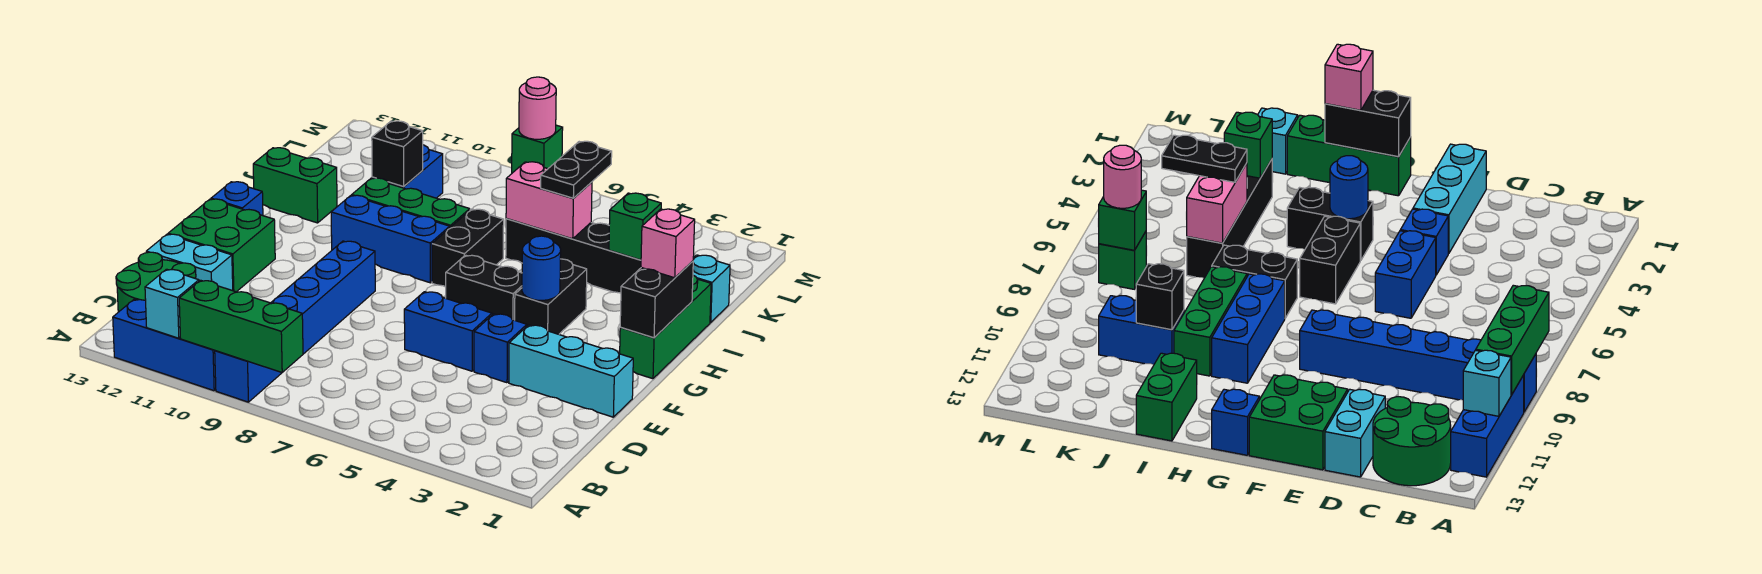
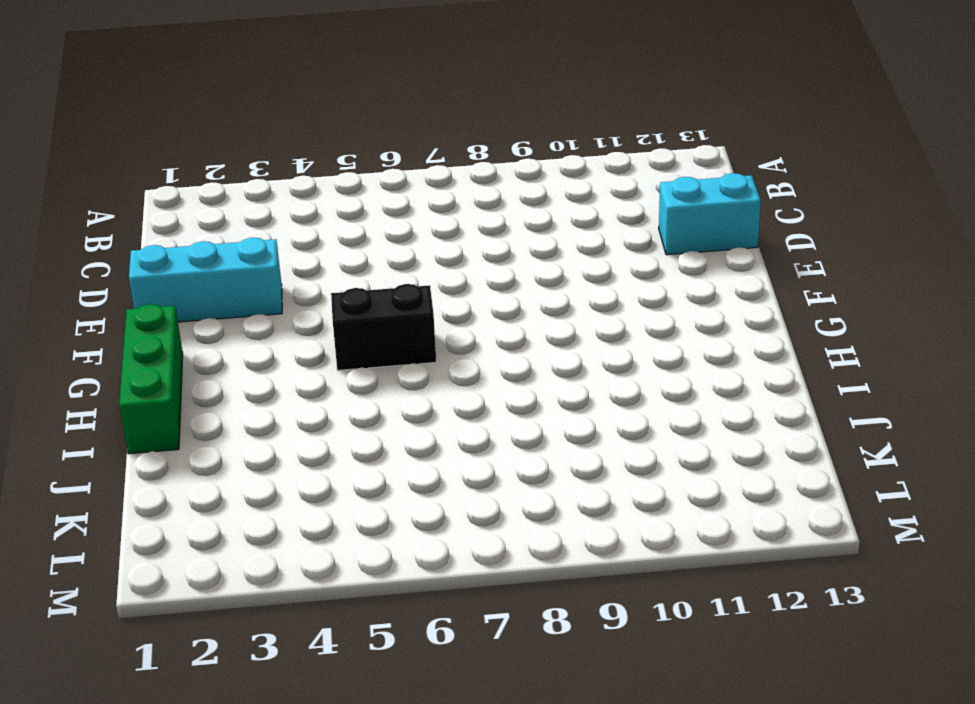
none -> blue 1x6 brick [215,241,375,402]
none -> blue 1x3 brick [113,299,216,391]
none -> green 2x2 round brick [116,252,196,312]
none -> blue 1x1 brick [474,314,527,383]

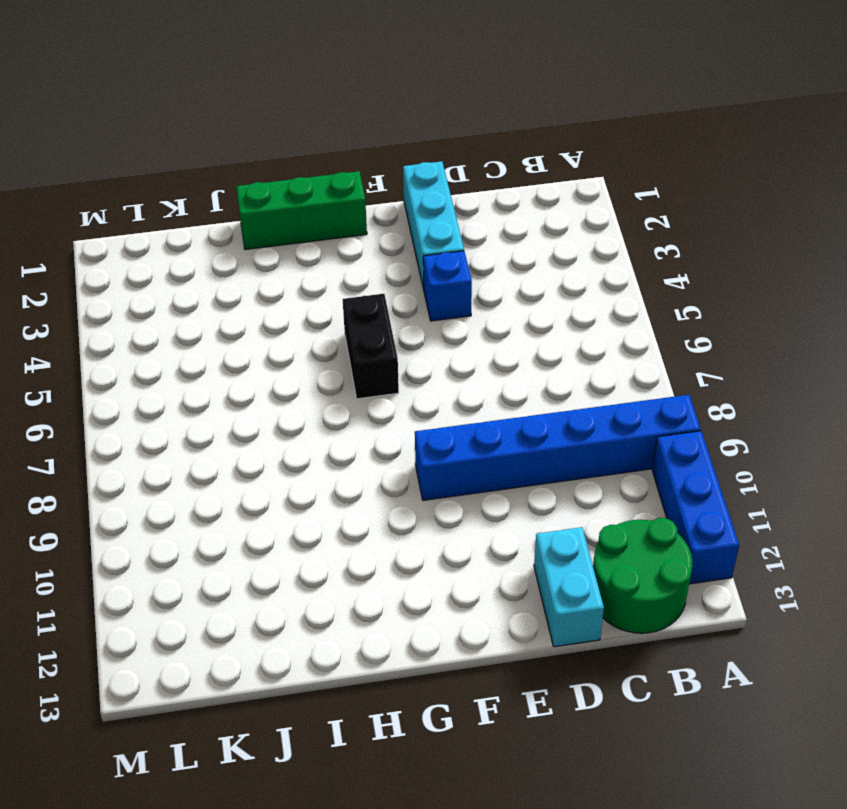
none -> blue 1x2 brick [404,292,492,371]
none -> green 2x2 brick [168,199,275,292]
none -> black 1x2 brick [515,259,587,334]
none -> blue 1x1 brick [211,182,263,216]

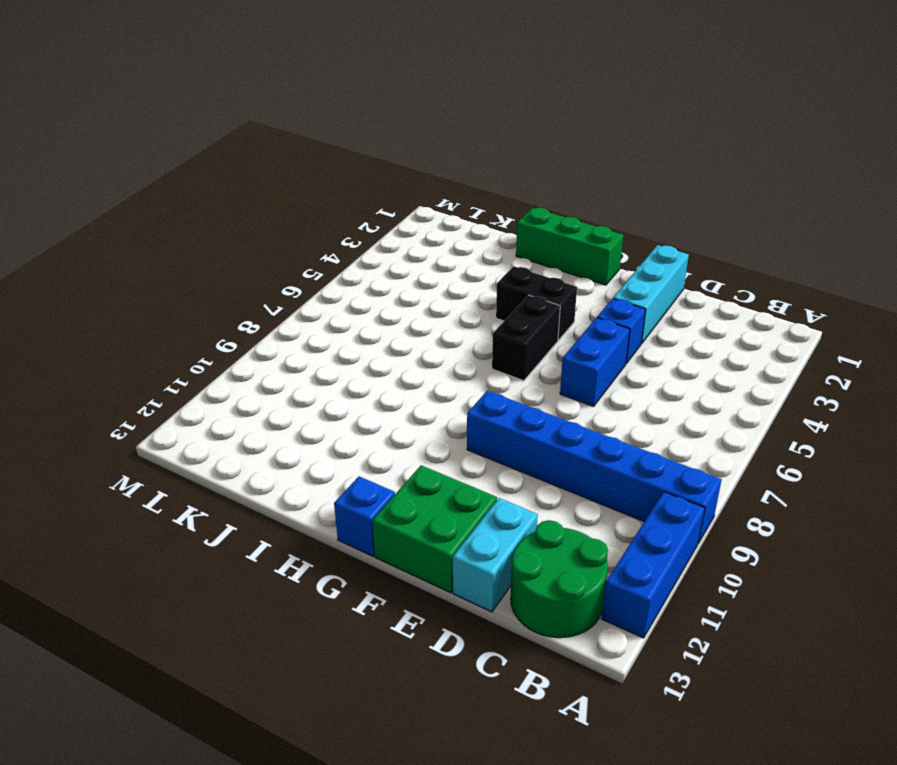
none -> black 1x2 brick [432,209,504,287]
none -> blue 1x3 brick [331,195,450,283]
none -> green 1x3 brick [352,178,470,227]
none -> green 1x2 brick [253,148,337,223]

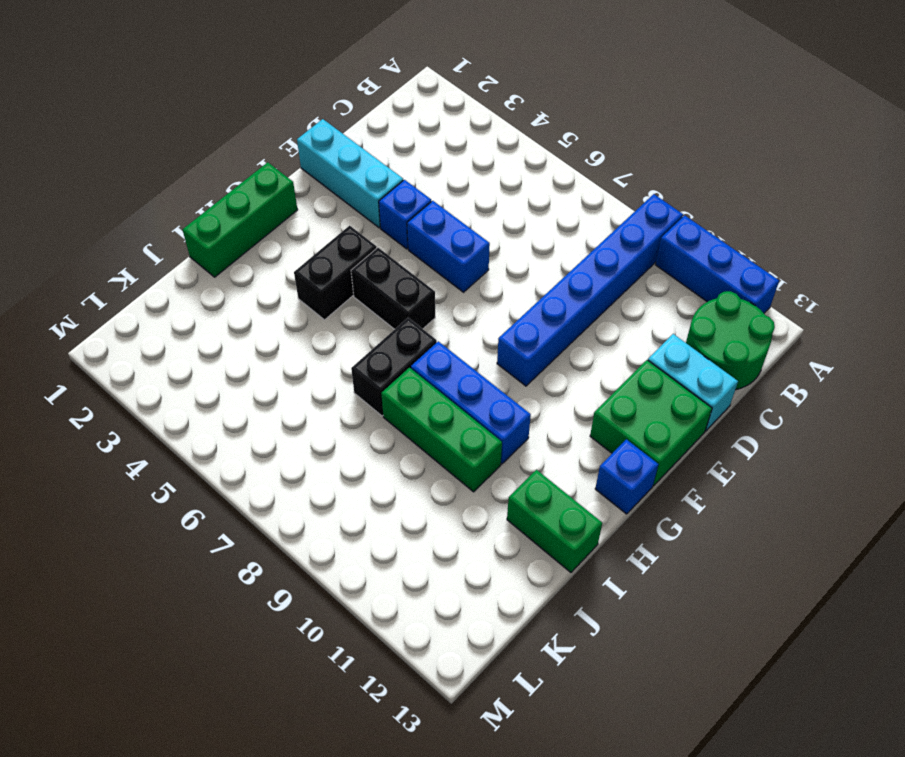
none -> cyan 1x1 brick [693,255,730,323]
none -> black 1x4 brick [506,219,641,293]
none -> blue 1x2 brick [372,145,443,198]
none -> green 1x1 brick [1099,232,1146,289]

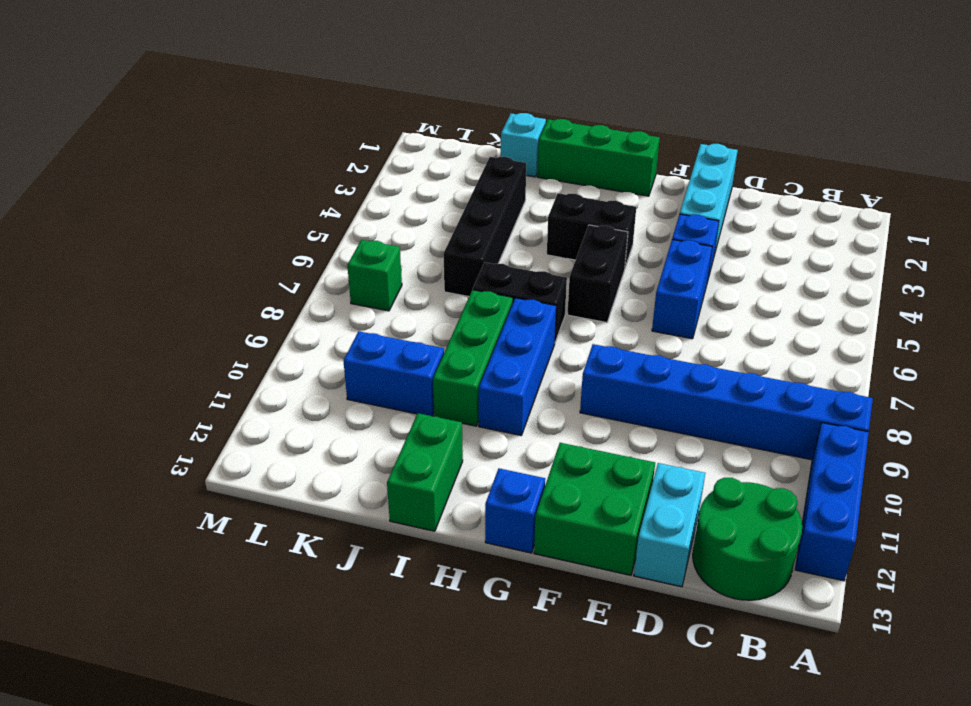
none -> green 1x3 brick [179,280,303,372]
none -> cyan 1x1 brick [145,269,199,338]
none -> black 1x2 brick [620,261,693,338]
none -> blue 1x1 round brick [522,236,561,300]

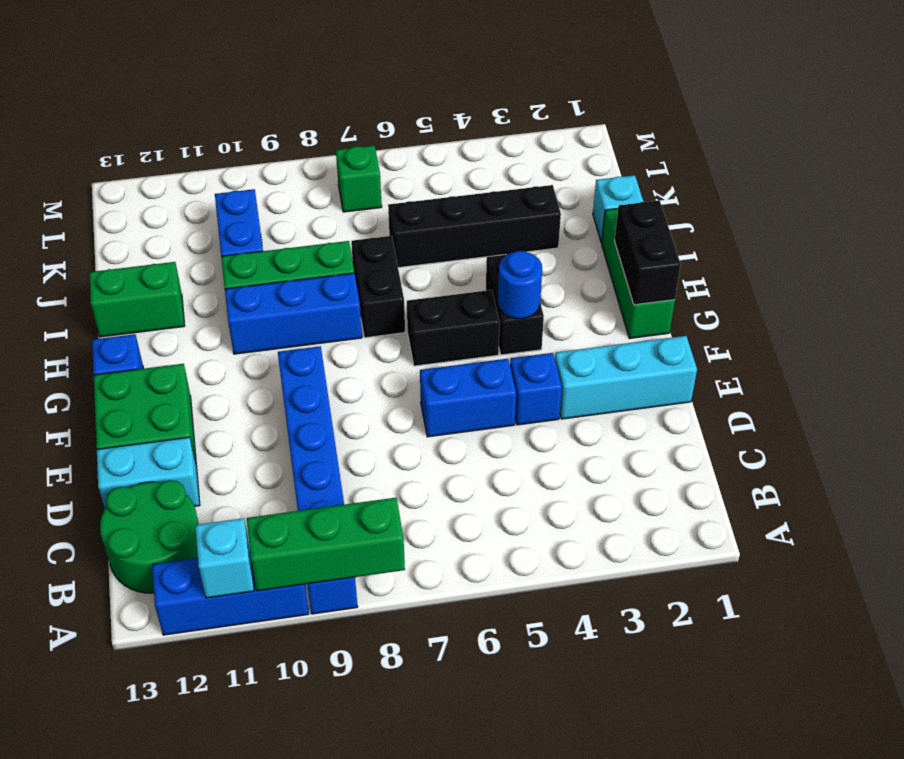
none -> green 1x1 brick [609,193,661,260]
none -> pink 1x2 brick [506,162,592,239]
none -> black 1x1 brick [372,121,423,186]
none -> green 1x1 brick [512,125,563,173]

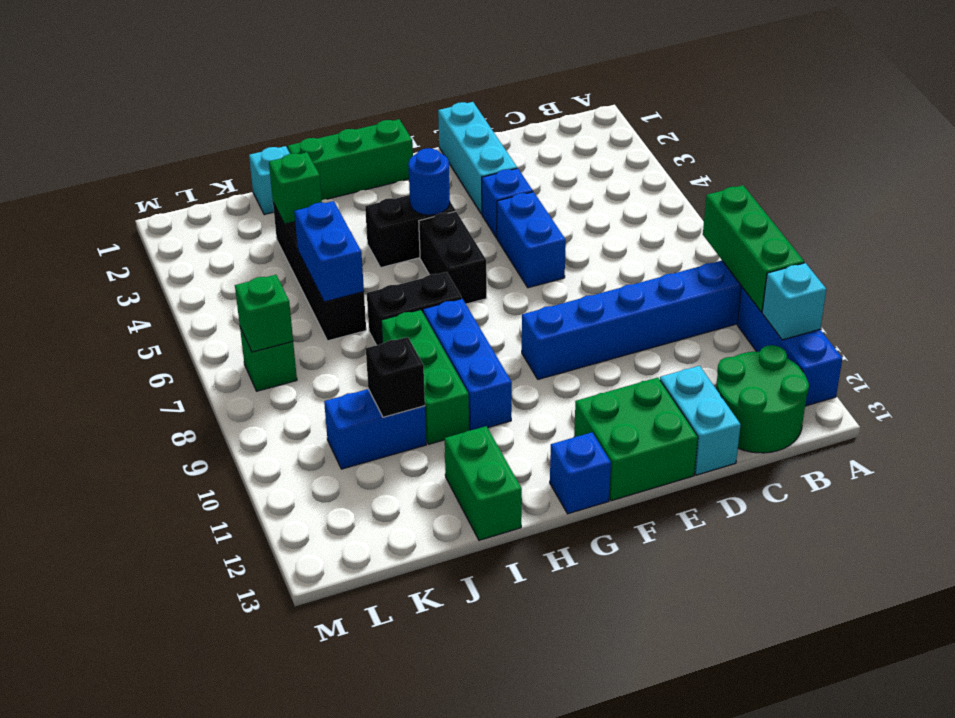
blue 1x2 brick [294,201,364,302] -> pink 1x2 brick [506,162,592,239]
none -> black 1x2 brick [620,261,693,338]
none -> pink 1x1 brick [641,209,695,278]
none -> black 1x2 plate [541,141,612,198]
none -> pink 1x1 round brick [519,77,556,139]

